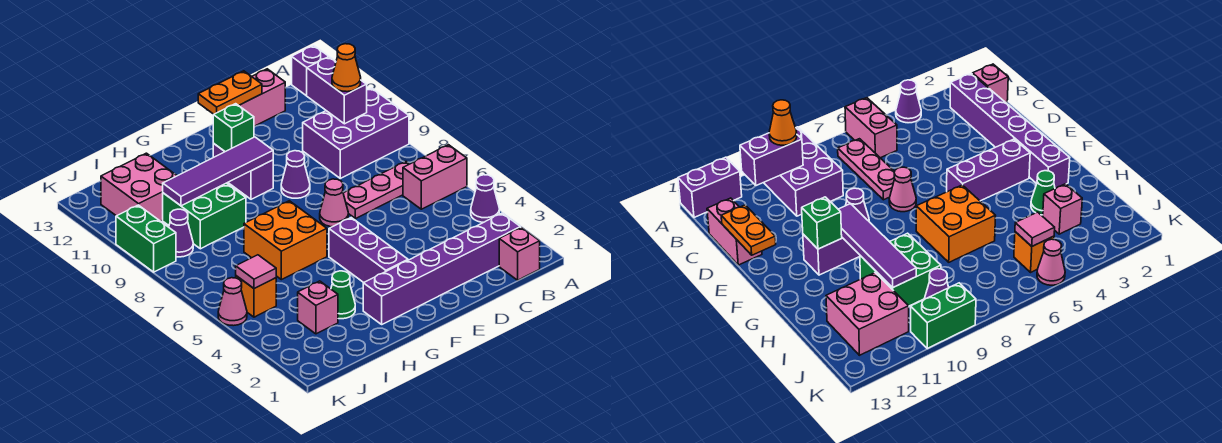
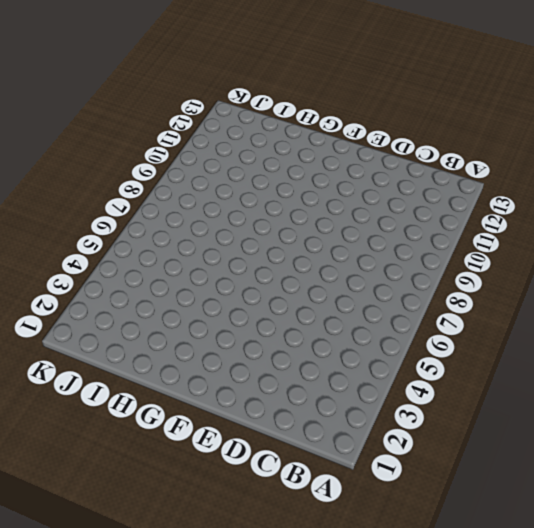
none -> purple 1x1 cone [471,175,499,222]
none -> pink 1x2 brick [403,145,467,209]
none -> purple 2x3 brick [303,88,409,178]

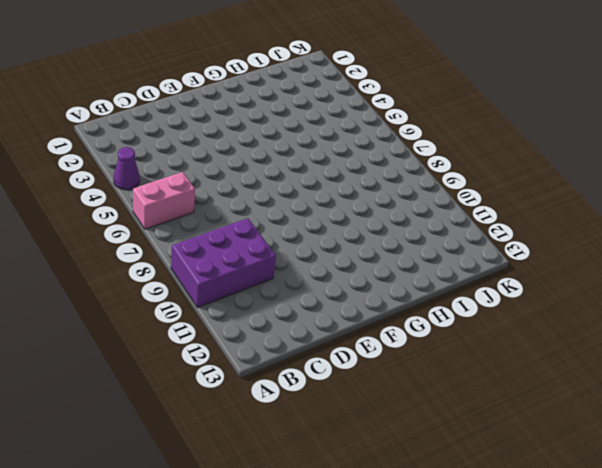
none -> purple 1x2 brick [292,45,329,96]
none -> pink 1x1 brick [499,227,540,280]
none -> purple 1x6 brick [363,213,521,324]

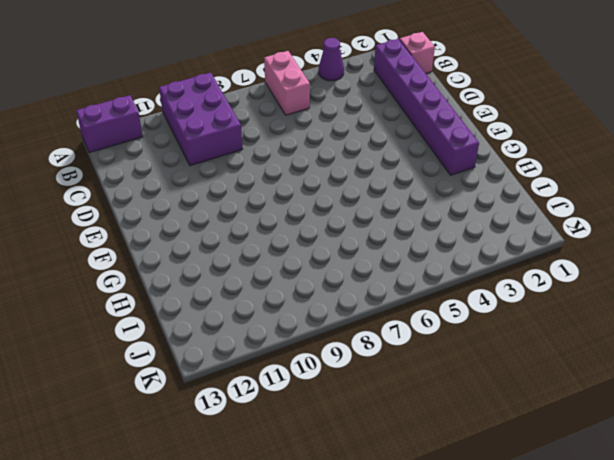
none -> pink 1x3 plate [343,162,409,219]
none -> pink 1x2 brick [239,69,285,126]
none -> pink 1x1 cone [320,179,348,227]

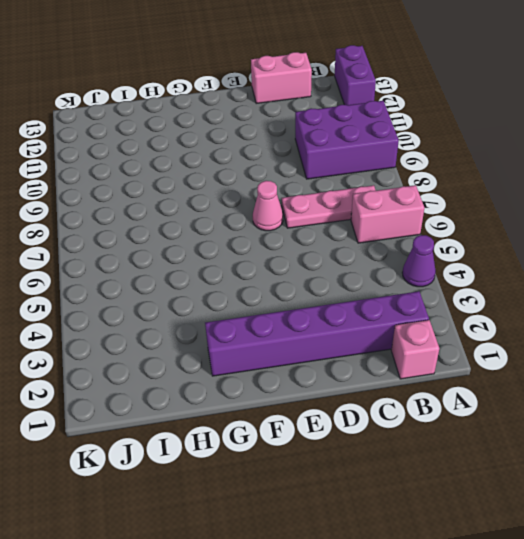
none -> purple 1x1 cone [281,151,310,198]
none -> purple 1x3 brick [329,218,408,283]
none -> purple 1x2 brick [213,144,273,199]

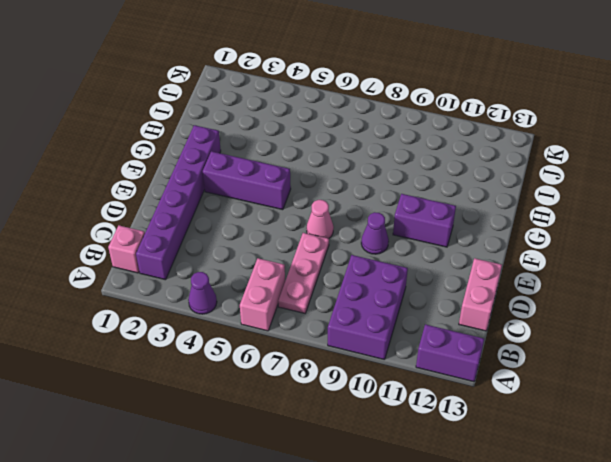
none -> orange 2x2 brick [244,201,327,280]
none -> green 1x1 cone [331,271,355,319]
none -> green 2x2 brick [163,183,246,249]

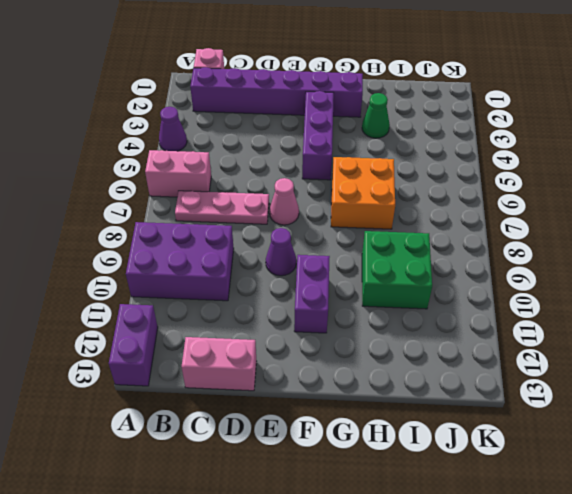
none -> pink 1x1 brick [298,281,338,334]
none -> pink 2x2 brick [101,153,177,221]
none -> orange 1x1 brick [236,276,276,317]

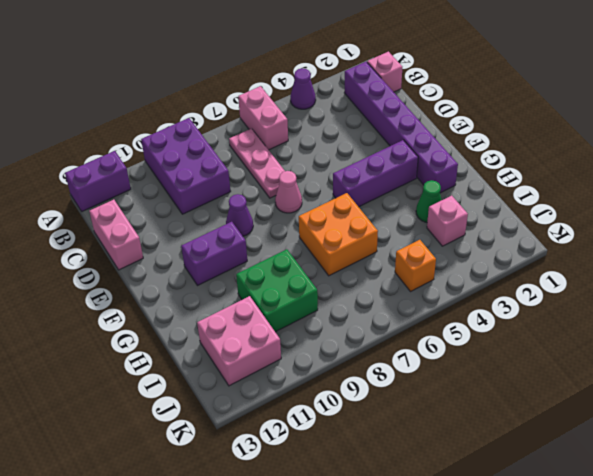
none -> purple 1x1 cone [169,209,193,257]
none -> pink 1x1 cone [218,278,247,326]
none -> green 1x2 brick [116,205,176,272]

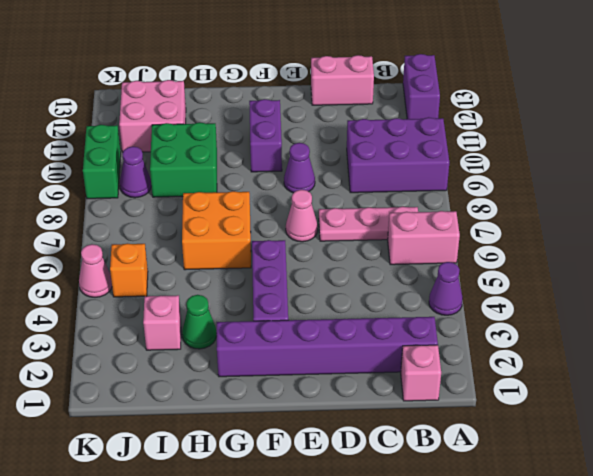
none -> purple 1x2 brick [307,57,367,124]
none -> orange 1x2 plate [198,71,262,114]
none -> purple 1x4 tile [163,137,273,206]

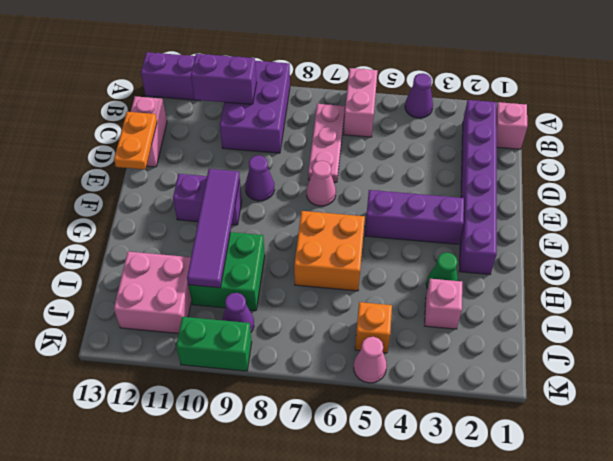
none -> green 1x1 brick [213,104,254,152]
none -> pink 1x1 tile [236,255,276,288]
none -> orange 1x1 cone [332,44,361,92]

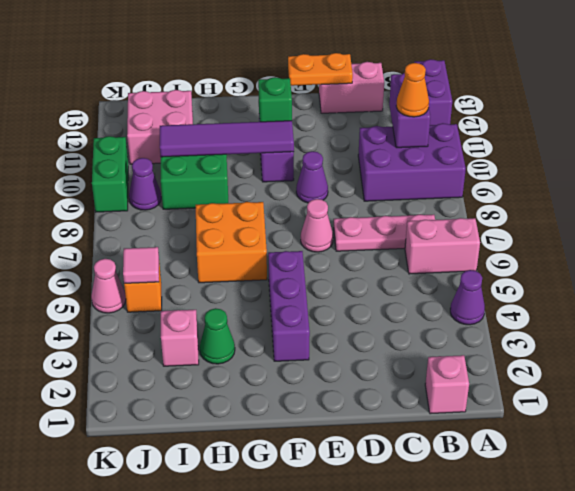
none -> purple 1x6 brick [363,213,521,324]

